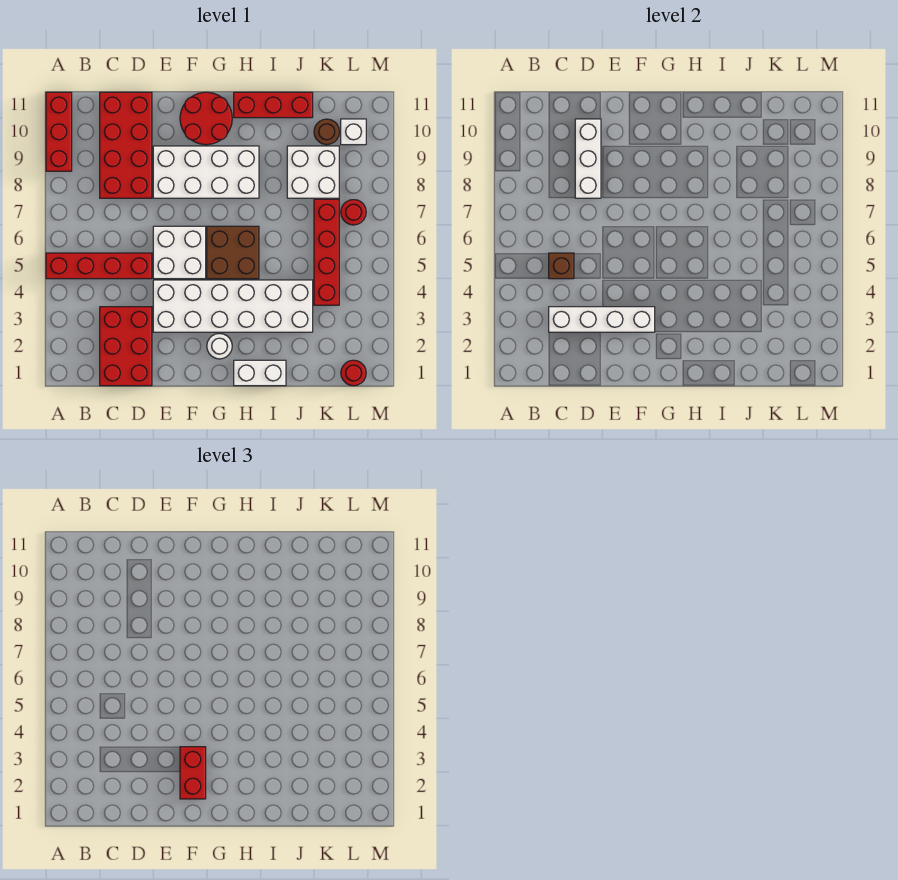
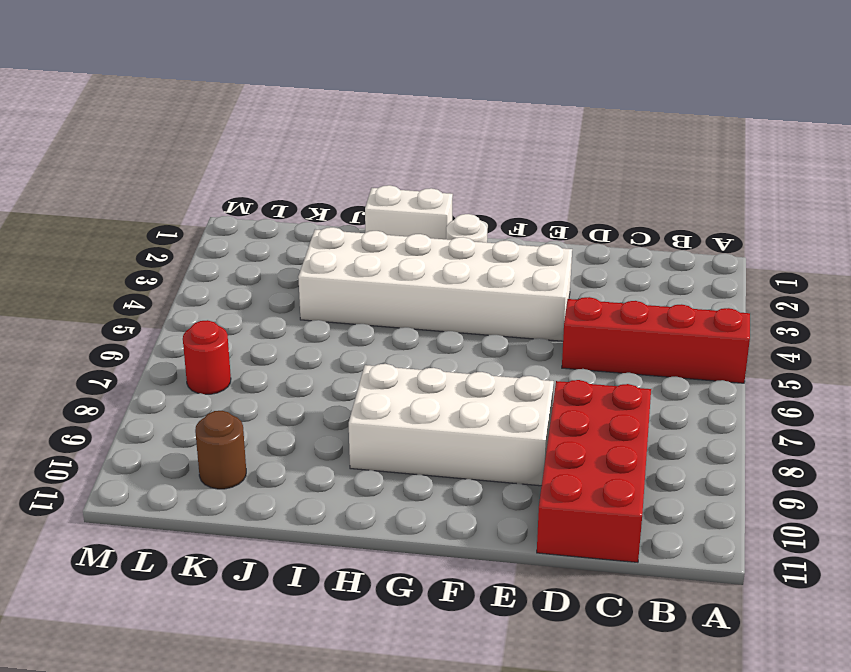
none -> red 1x3 brick [46,92,72,171]
none -> red 2x3 brick [100,307,152,386]
none -> white 2x2 brick [153,226,206,279]

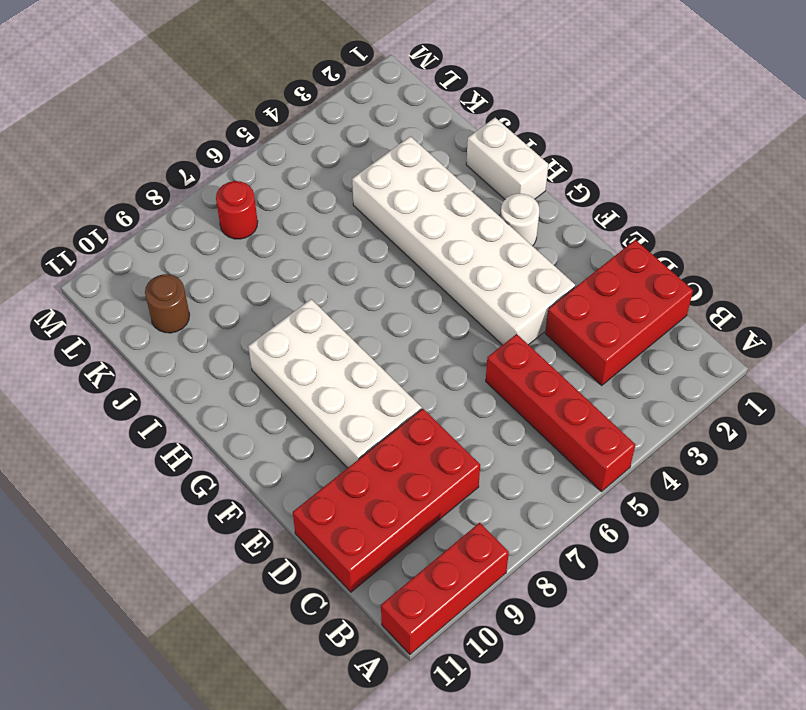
none -> white 2x2 brick [153,226,206,279]
none -> red 2x2 round brick [180,92,232,145]
none -> brown 2x2 brick [207,226,259,279]

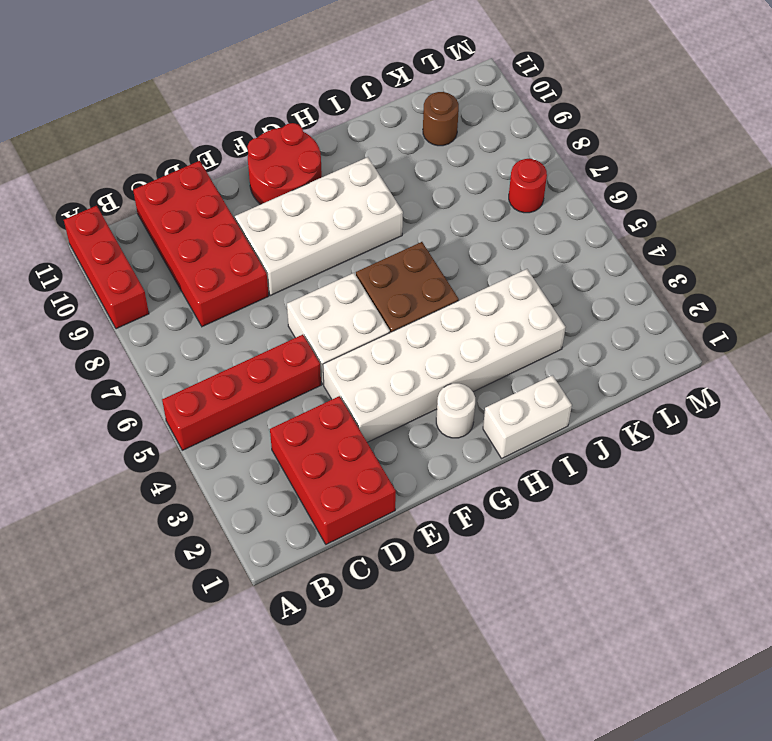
none -> red 1x3 brick [234,92,313,118]
none -> white 2x2 brick [287,146,339,198]
none -> red 1x4 brick [314,199,339,305]

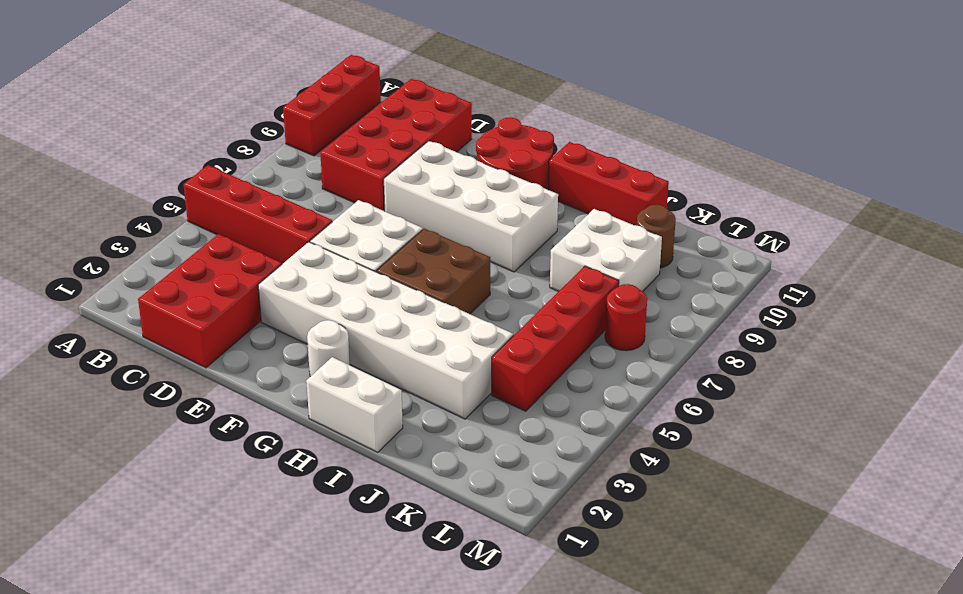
none -> red 1x1 round brick [341,360,366,386]
none -> white 1x1 brick [341,119,366,145]
none -> white 1x4 brick [549,307,655,332]

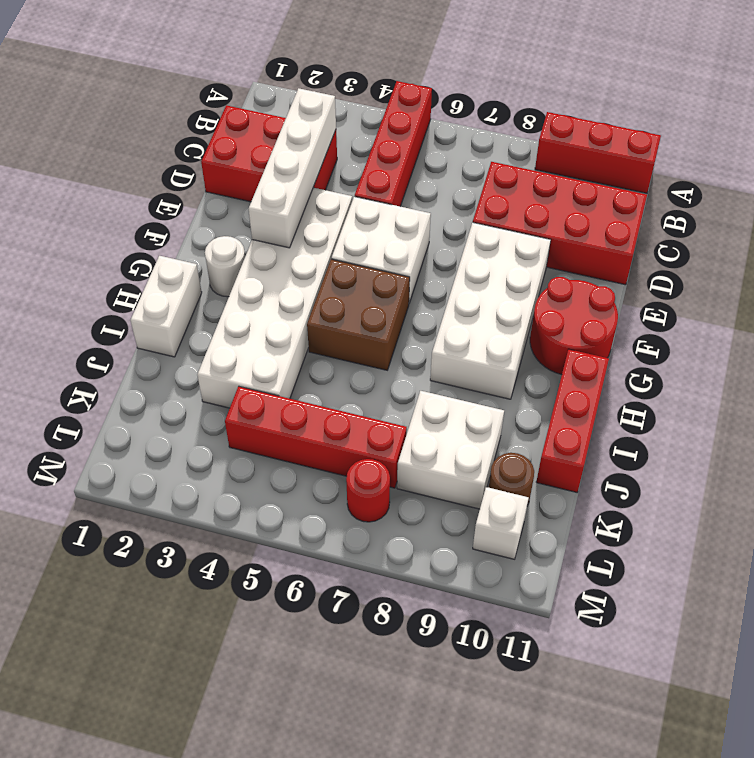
none -> red 1x1 round brick [341,360,366,386]
none -> brown 1x1 brick [549,253,574,279]
none -> white 1x3 brick [575,119,601,198]

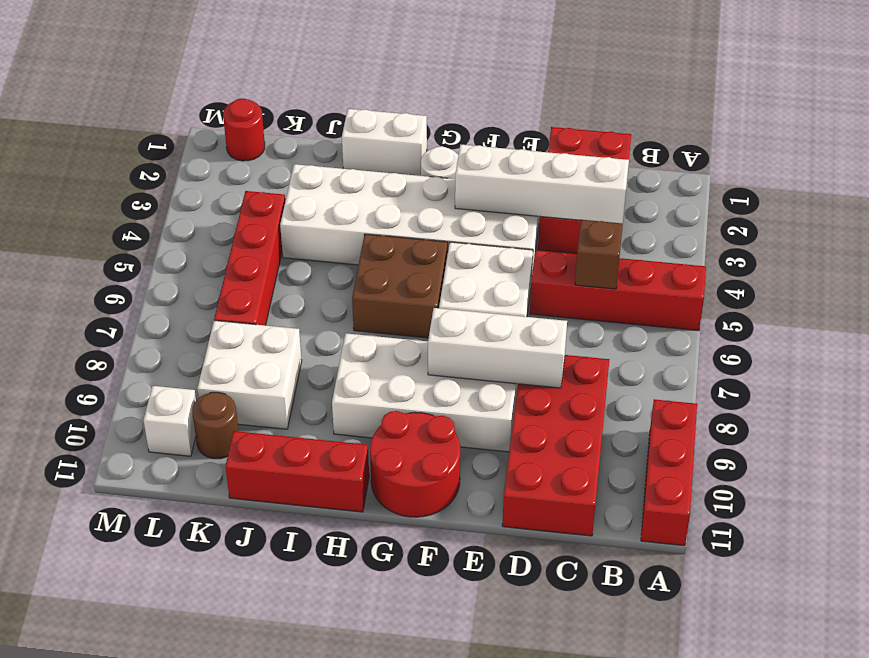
white 1x3 brick [428,308,567,388] -> white 1x3 brick turned to [575,119,601,198]
none -> red 1x1 round brick [341,200,366,225]
none -> red 1x2 brick [180,747,206,799]

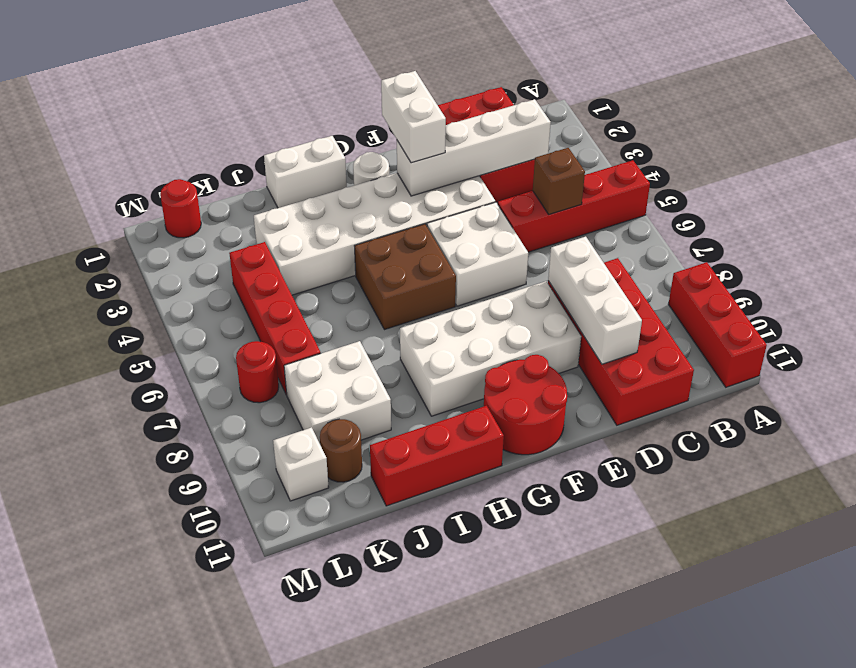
white 1x2 brick [381,71,446,163] -> red 1x2 brick [180,747,206,799]

